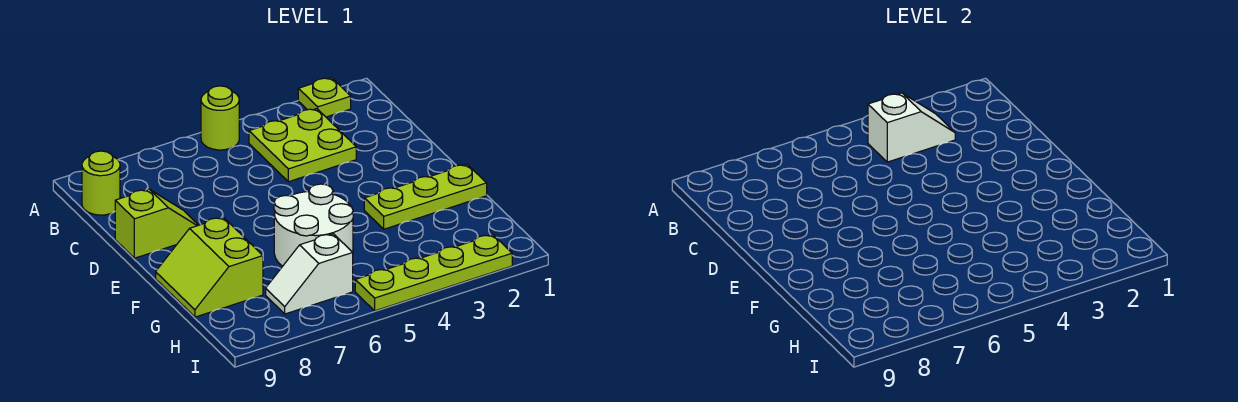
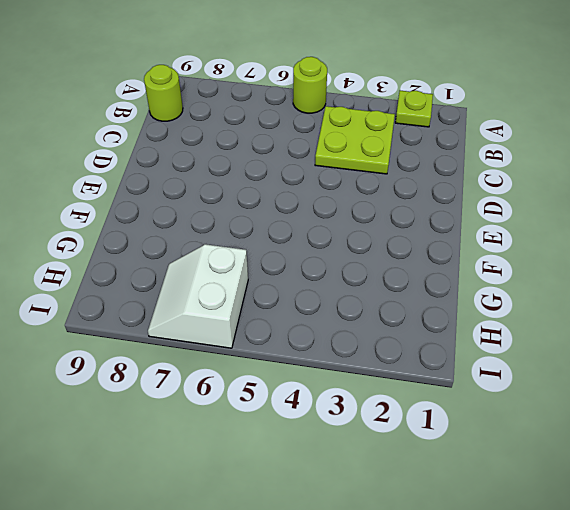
white 2x2 slope [148,244,248,348] -> white 1x2 slope [266,234,353,314]
none -> lime 1x2 slope [115,189,198,258]
none -> lime 1x3 plate [364,164,487,229]

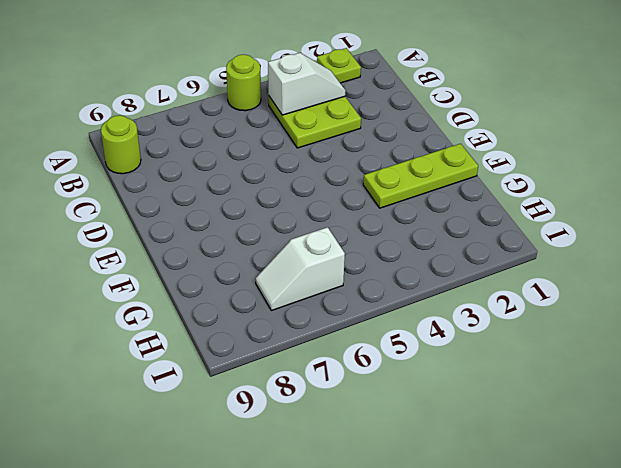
none -> lime 1x2 slope [115,189,198,258]
none -> white 2x2 round brick [274,184,353,266]

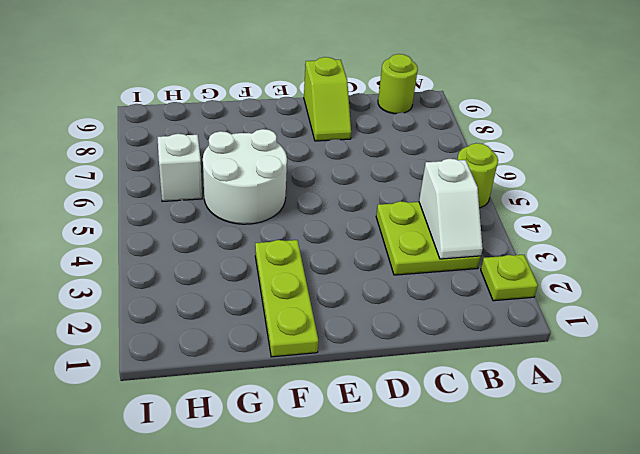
none -> lime 2x2 slope [156,217,263,317]
none -> lime 1x4 plate [355,235,512,311]

